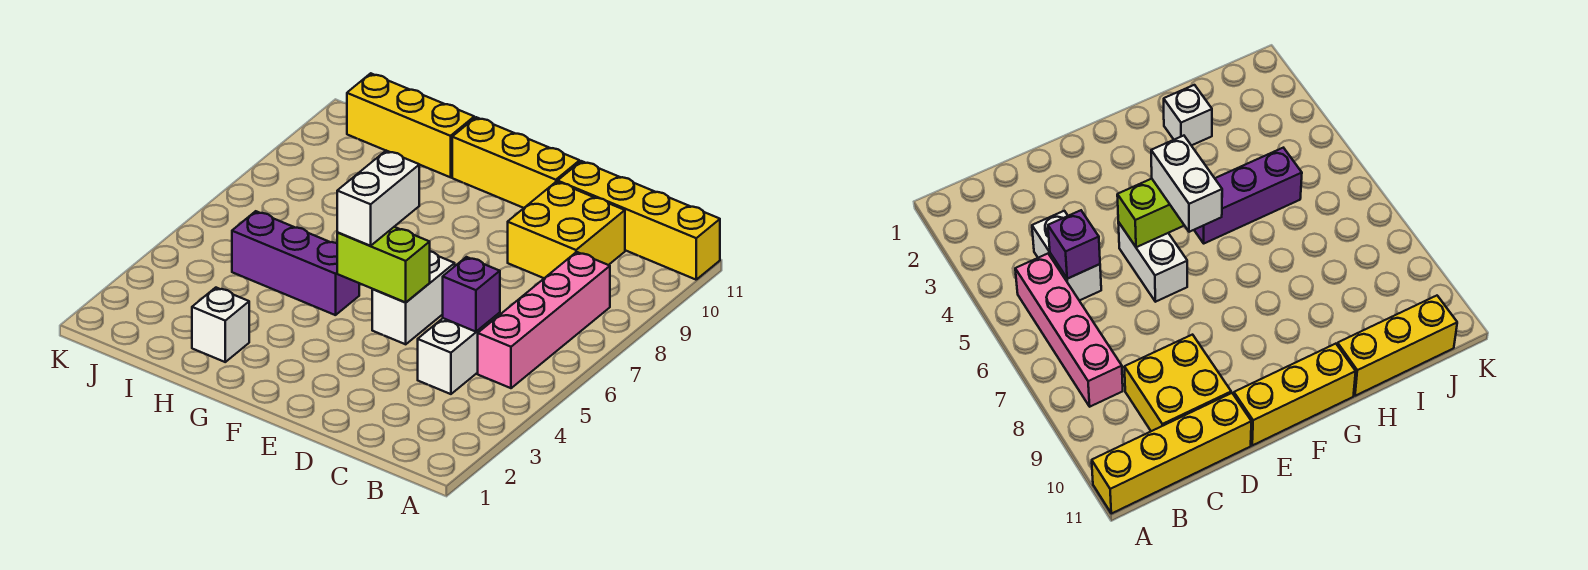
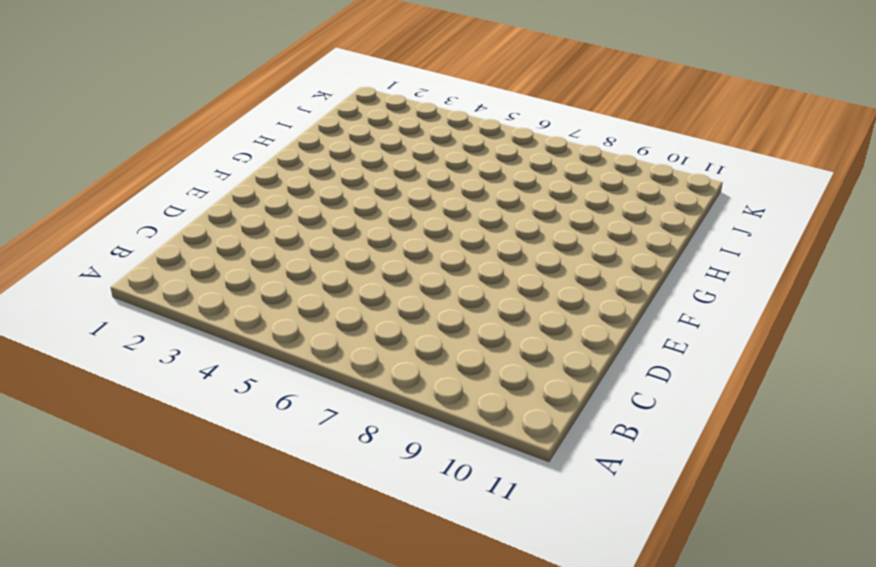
none -> yellow 1x4 brick [558,161,720,280]
none -> pink 1x4 brick [478,252,610,388]
none -> white 1x2 brick [418,313,500,394]

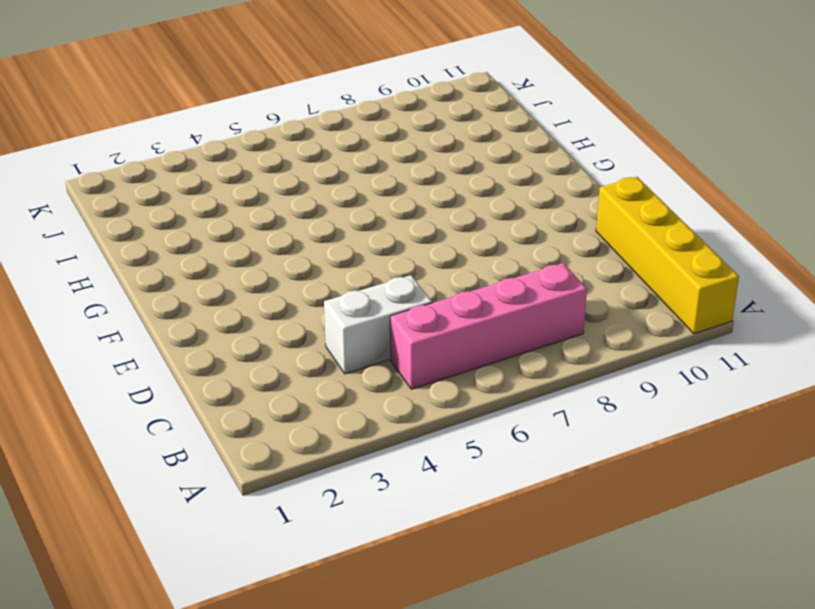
none -> yellow 2x2 brick [508,182,625,278]
none -> white 1x2 brick [372,252,455,344]
none -> yellow 1x3 brick [452,117,580,208]

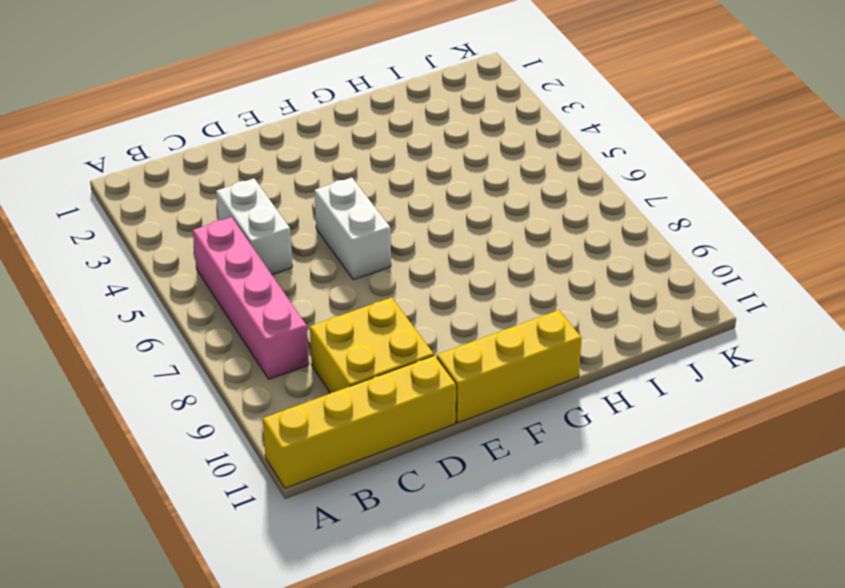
none -> purple 1x3 brick [232,211,359,315]
none -> white 1x1 brick [192,288,249,362]
none -> yellow 1x3 brick [347,73,474,177]

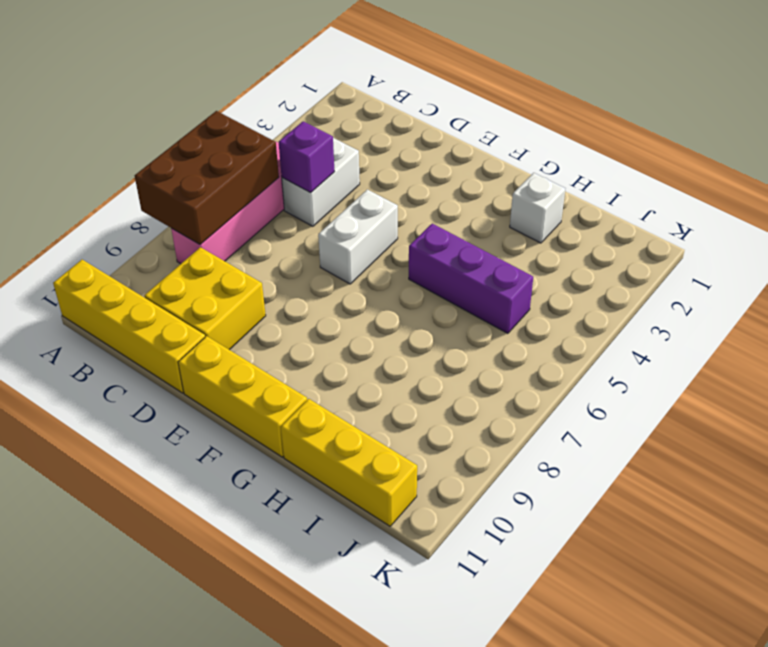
brown 2x3 brick [135,111,279,245] -> none
none -> lime 1x2 brick [337,227,430,302]
none -> white 1x2 brick [337,151,419,246]

